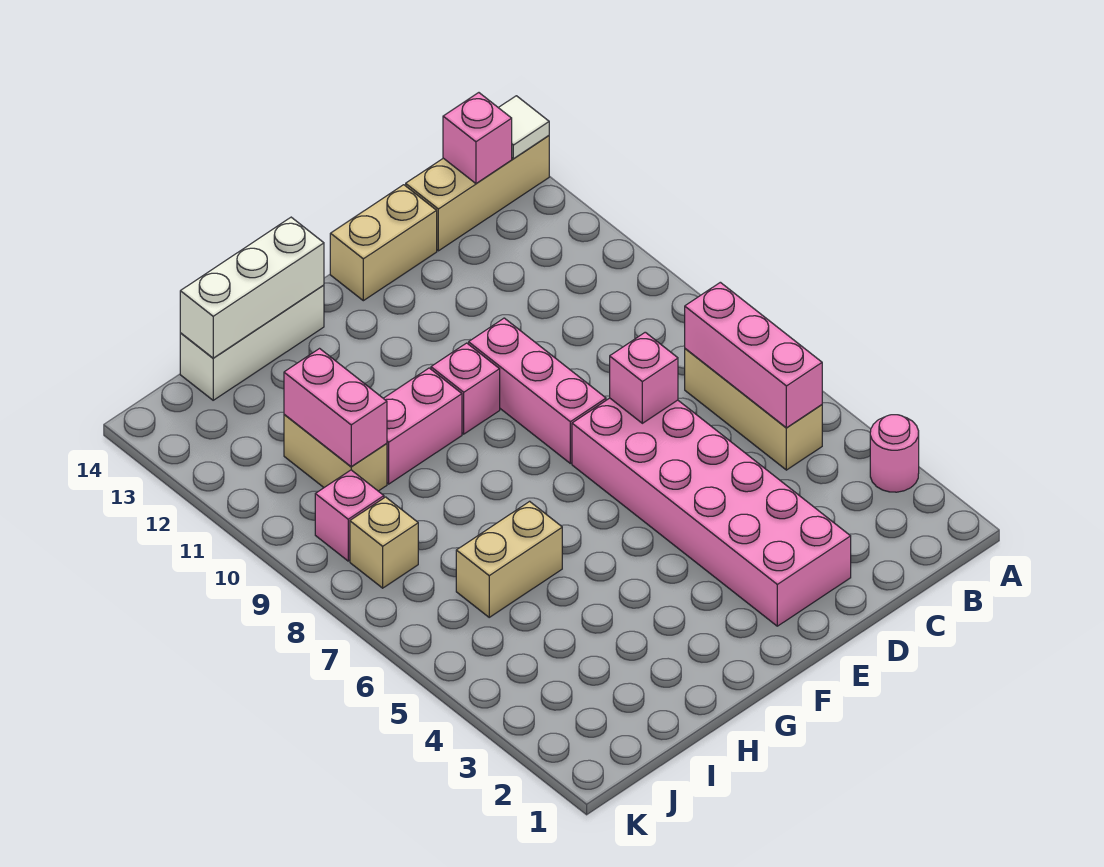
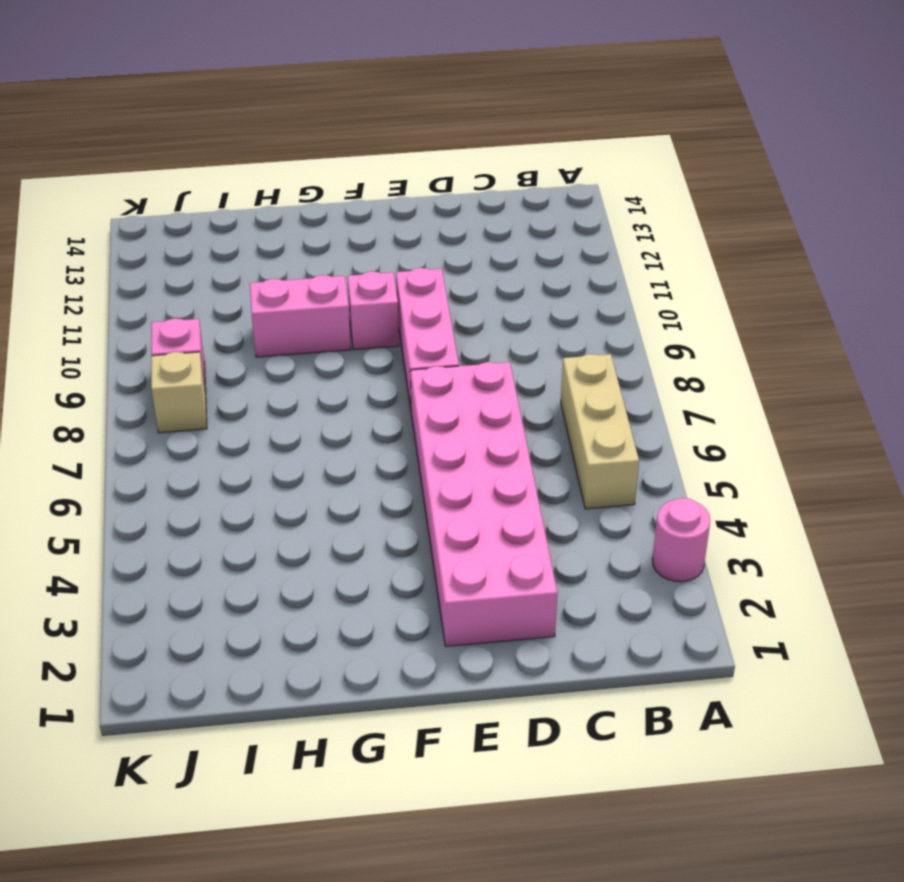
none -> tan 1x3 brick [406,136,549,251]
none -> tan 1x2 brick [330,185,437,301]
none -> white 1x3 brick [180,285,324,400]

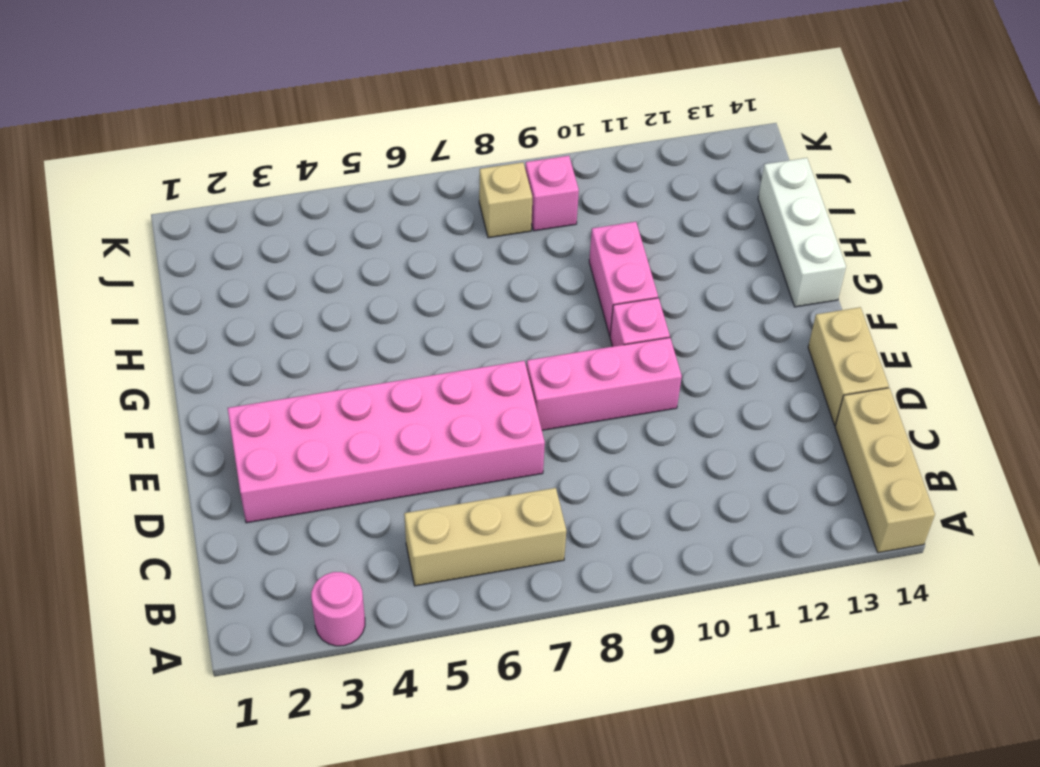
none -> tan 1x2 brick [456,501,562,617]
none -> tan 1x2 brick [284,414,387,491]
none -> white 1x1 tile [498,96,549,159]

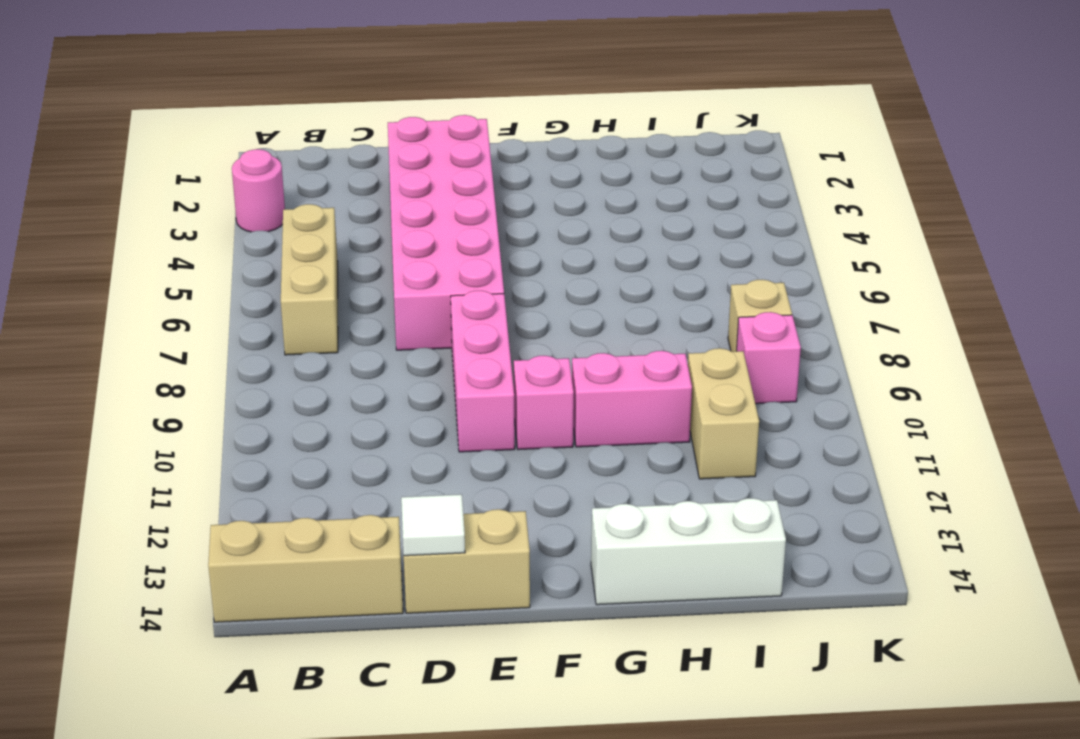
white 1x1 tile [401,494,465,556] -> white 1x1 tile moved to [498,96,549,159]
none -> tan 1x2 brick [456,501,562,617]
none -> pink 1x3 brick [685,282,822,428]
none -> pink 1x1 brick [443,93,512,183]

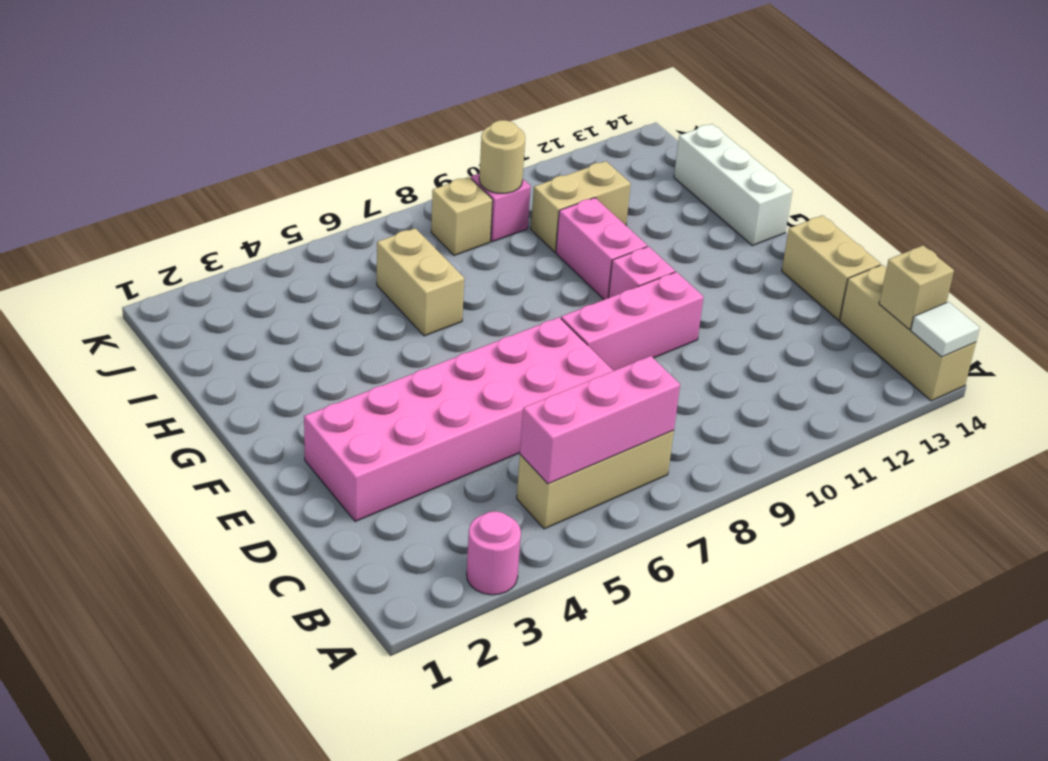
tan 1x1 brick [879,245,954,329] -> pink 1x1 brick [443,93,512,183]
tan 1x1 round brick [479,120,525,193] -> none
none -> pink 1x1 brick [610,332,678,423]
none -> white 1x3 brick [180,217,324,358]
none -> pink 1x2 brick [284,349,387,467]

